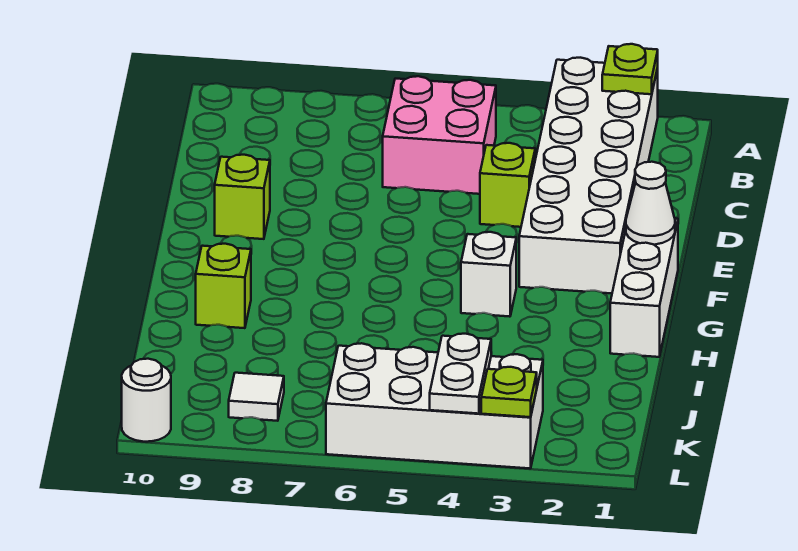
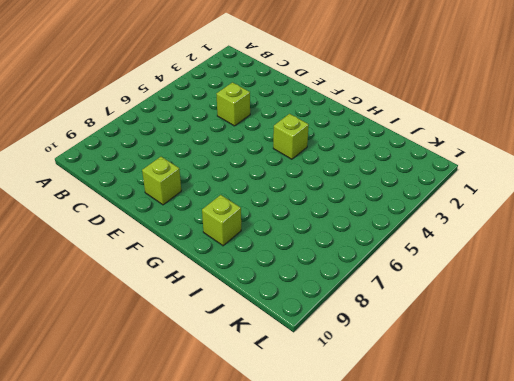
lime 1x1 brick [273,114,309,159] -> white 1x1 brick [461,232,516,317]
none -> white 2x6 brick [519,58,658,294]
none -> pink 2x2 brick [383,76,496,194]
none -> white 1x3 brick [610,218,678,357]

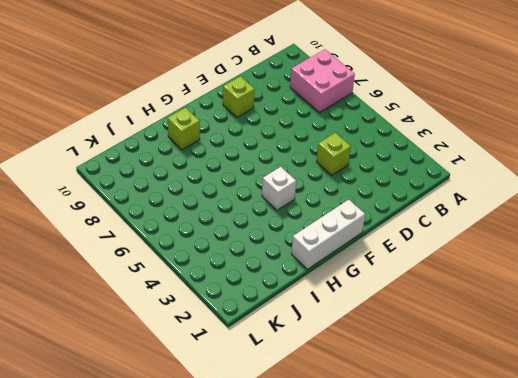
pink 2x2 brick [290,49,355,113] -> pink 2x2 brick moved to [383,76,496,194]
none -> white 2x6 brick [519,58,658,294]
none -> white 2x4 brick [326,343,543,468]
none -> white 1x1 tile [229,373,284,421]

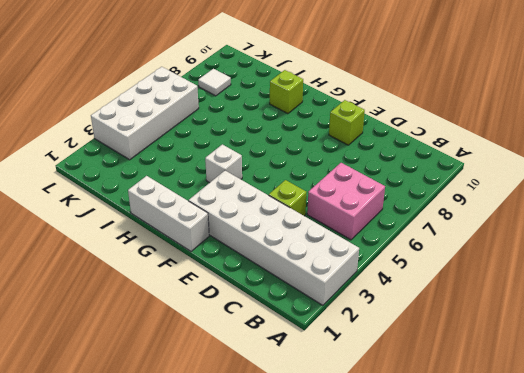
none -> white 1x1 round brick [122,359,171,442]
none -> lime 1x1 plate [602,44,658,94]
none -> white 1x1 cone [626,162,675,245]

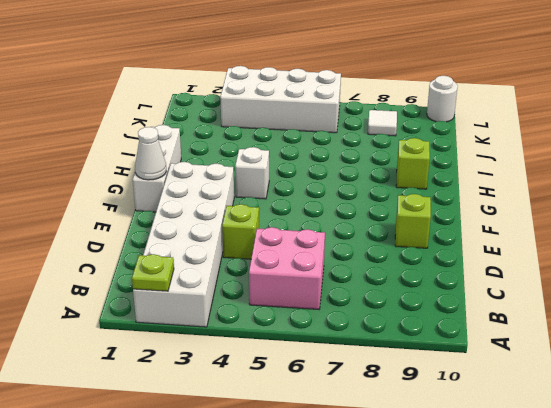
none -> white 1x2 plate [430,334,491,414]
none -> lime 1x1 plate [481,367,537,417]

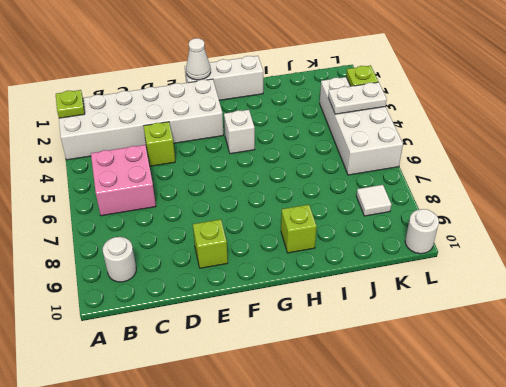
white 1x1 round brick [103,237,136,282] -> none

